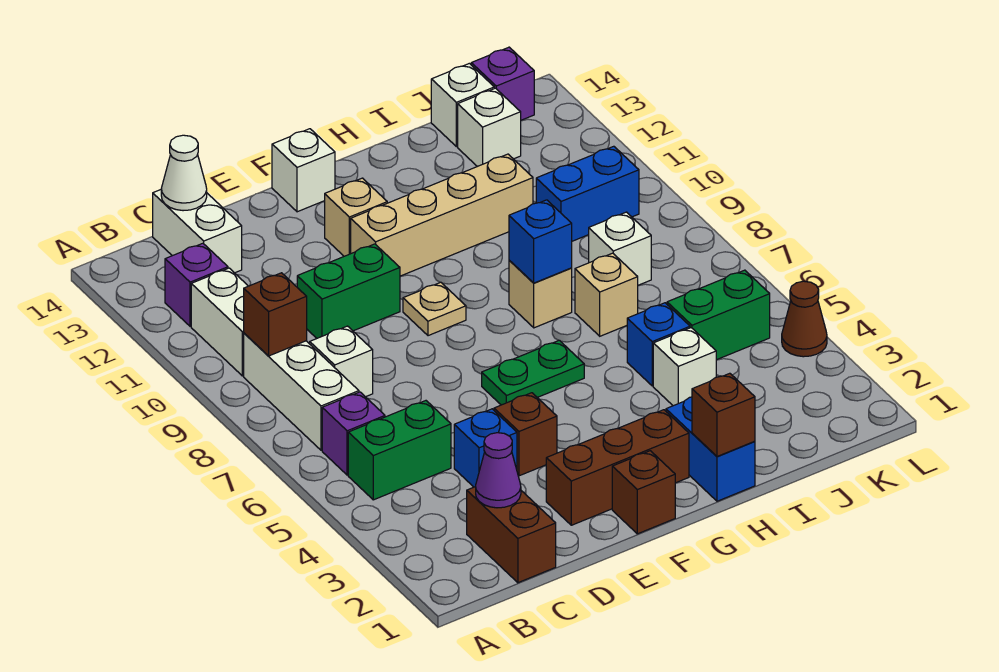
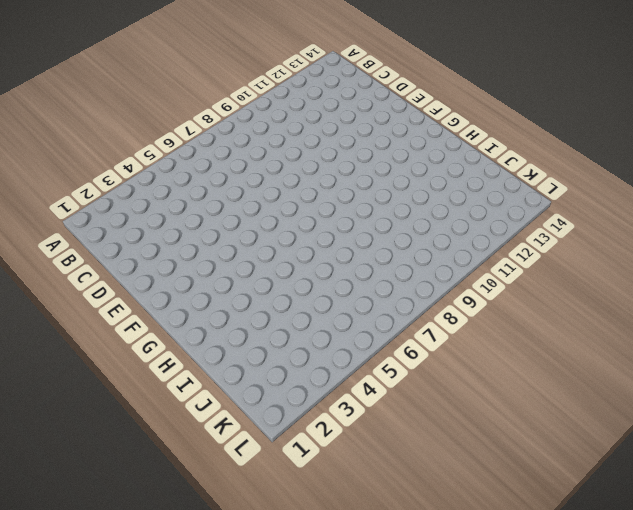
none -> green 1x2 brick [348,401,451,500]
none -> purple 1x1 brick [322,392,385,475]
none -> white 1x3 brick [244,333,359,450]
none -> white 1x2 brick [191,268,248,376]

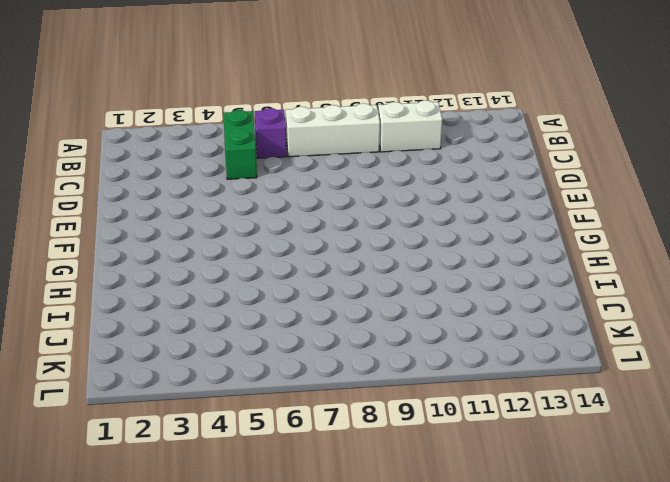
none -> purple 1x1 brick [165,243,228,326]
none -> brown 1x2 brick [467,487,556,583]
none -> white 1x1 brick [310,326,373,397]
none -> white 1x2 brick [153,190,242,273]

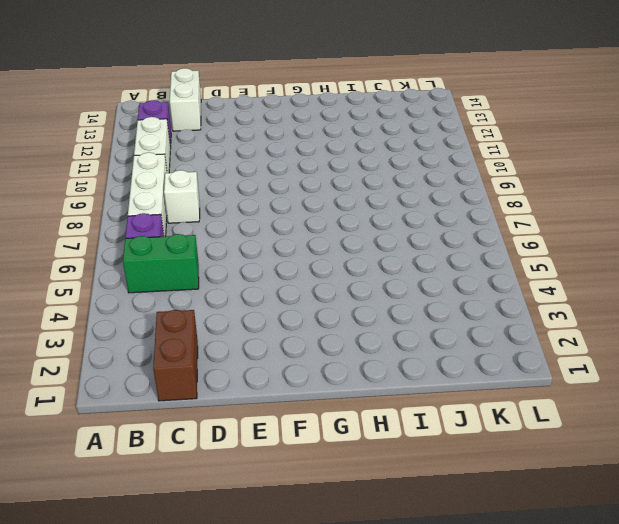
none -> blue 1x1 brick [454,409,517,487]
none -> green 1x2 brick [297,244,400,338]
none -> brown 1x3 brick [546,410,689,525]
none -> brown 1x1 brick [494,393,557,476]

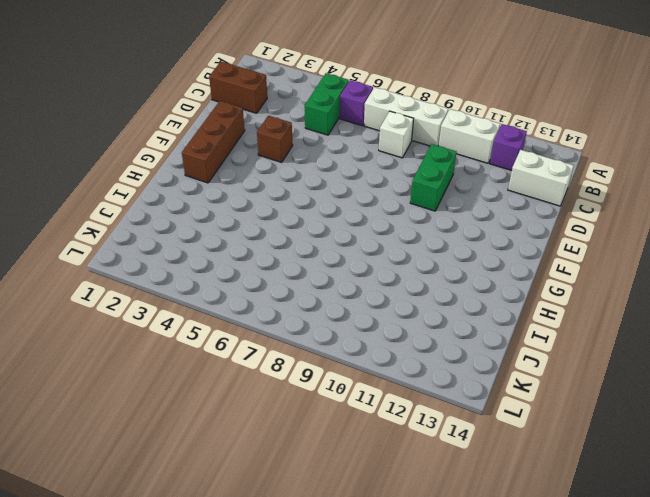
none -> blue 1x1 brick [454,409,517,487]
none -> brown 1x1 brick [612,451,675,534]
none -> green 1x2 plate [482,340,584,405]
none -> tan 1x1 plate [403,282,466,336]

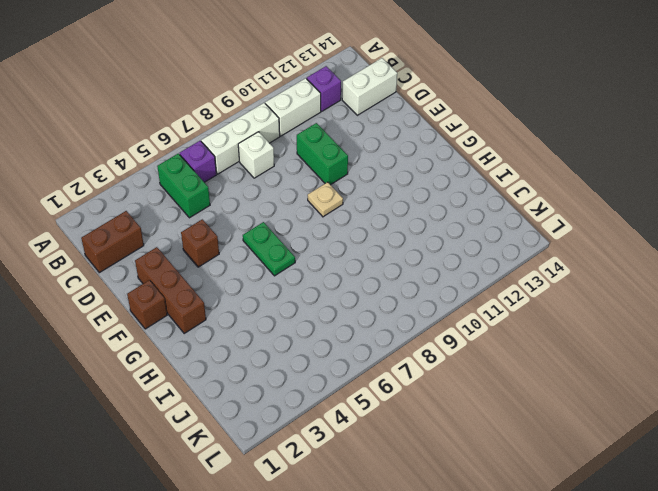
none -> blue 1x1 brick [454,409,517,487]
none -> tan 1x4 brick [351,154,533,276]
none -> tan 1x1 brick [325,178,387,256]
none -> white 1x1 brick [272,129,335,212]

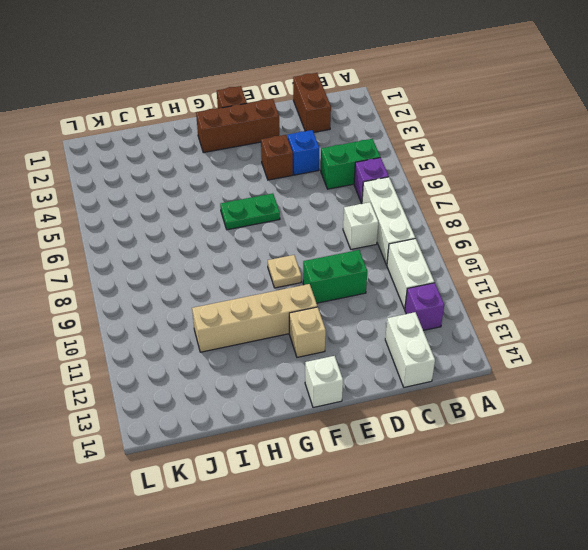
none -> blue 1x2 brick [666,397,755,501]
none -> tan 1x1 brick [509,260,572,328]
none -> white 1x1 brick [653,328,716,406]
none -> blue 1x1 brick [627,303,690,386]

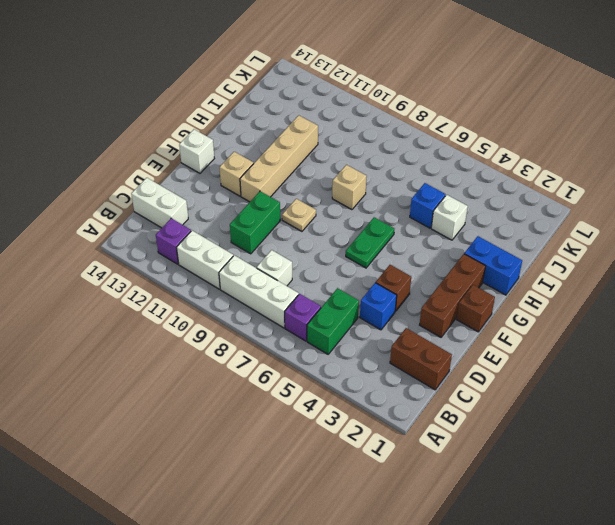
none -> tan 1x1 brick [575,253,638,336]
none -> green 1x2 brick [667,270,770,360]
none -> white 1x1 brick [589,212,651,285]
none -> blue 1x2 brick [536,146,639,241]

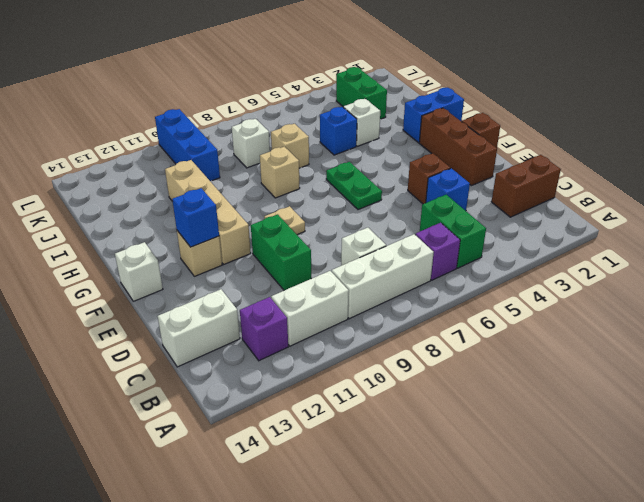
blue 1x1 brick [172,188,219,247] -> blue 1x1 brick moved to [509,200,572,283]
green 1x2 brick [336,67,387,119] -> green 1x2 brick moved to [667,270,770,360]
blue 1x3 brick [155,109,220,181] -> blue 1x2 brick [536,146,639,241]
none -> white 1x1 brick [458,88,521,167]
none -> white 1x1 brick [431,63,494,147]
none -> purple 1x1 brick [471,47,534,120]
none -> brown 1x1 cone [782,281,827,357]

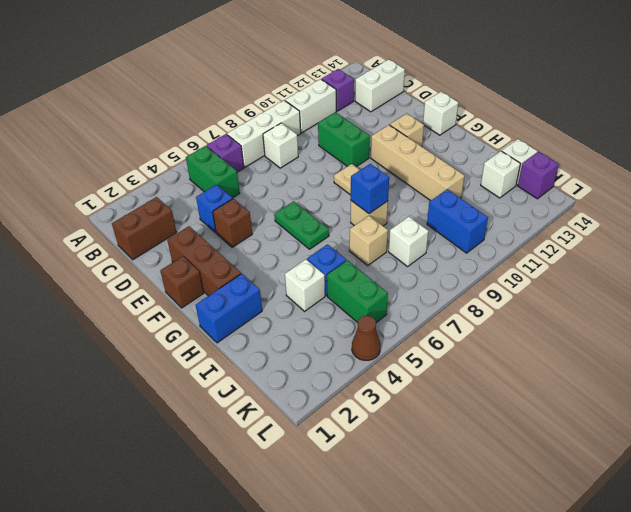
none -> brown 1x1 brick [244,273,307,356]
none -> purple 1x1 cone [476,433,521,508]
none -> white 1x1 cone [161,135,207,211]
none -> brown 1x1 brick [692,373,755,456]

